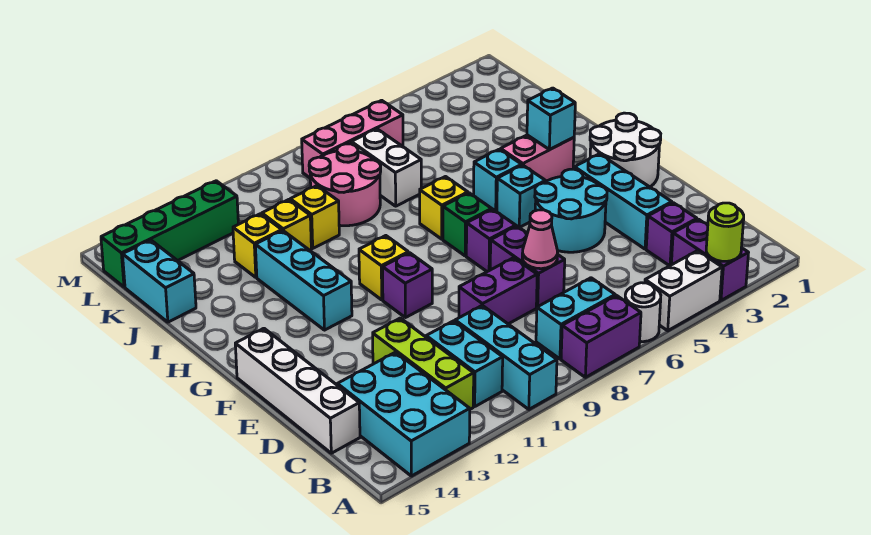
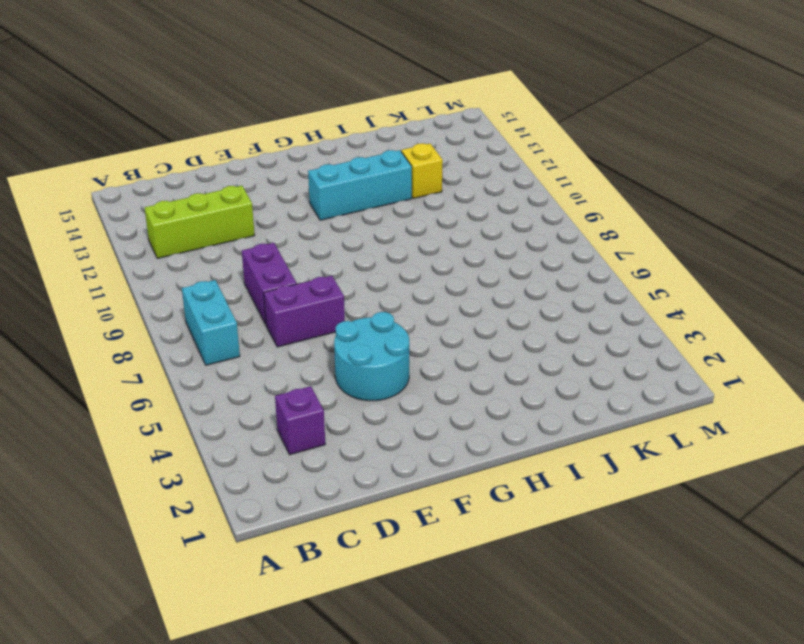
none -> purple 1x2 brick [671,219,748,300]
none -> white 1x2 brick [645,251,722,331]
none -> white 1x1 round brick [625,283,661,342]
none -> purple 1x2 brick [561,296,641,377]

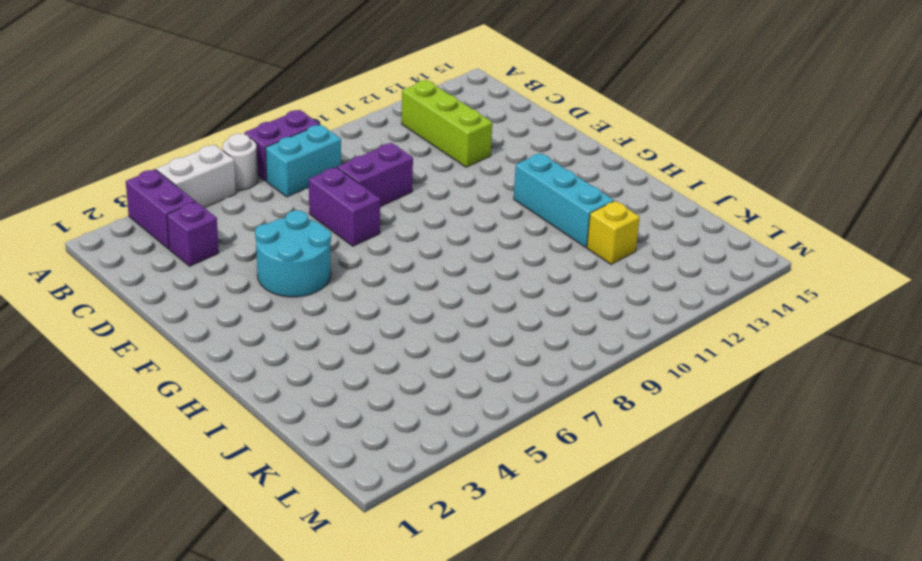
none -> cyan 1x3 brick [455,305,557,409]
none -> cyan 2x3 brick [337,352,470,476]
none -> cyan 1x2 brick [426,321,503,407]
none -> white 1x4 brick [235,328,360,453]

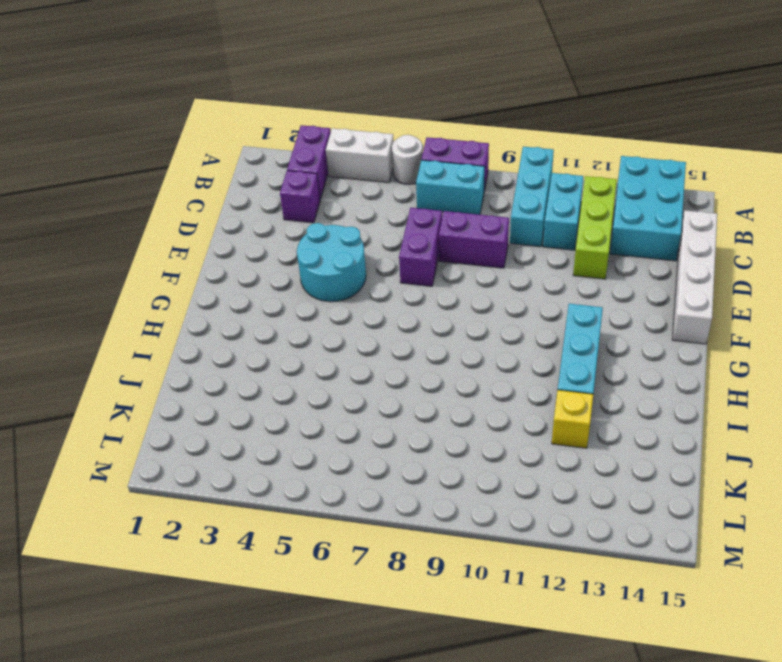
none -> cyan 1x3 brick [574,154,672,249]
none -> white 2x2 round brick [590,113,661,187]
none -> purple 1x1 brick [466,209,516,272]
none -> purple 1x1 brick [382,253,432,318]

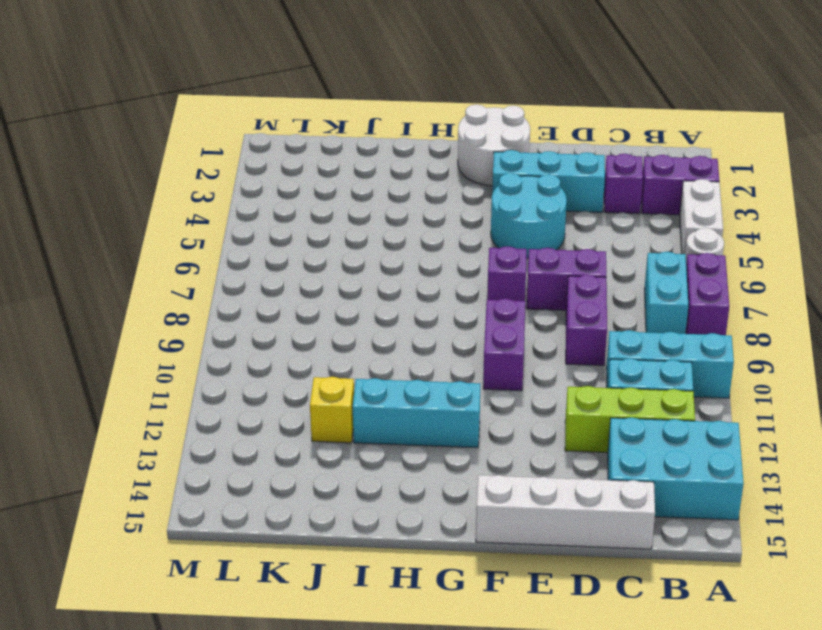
purple 1x2 brick [483,299,525,391] -> purple 1x1 brick [382,253,432,318]
none -> cyan 1x1 brick [497,165,545,228]
none -> green 1x1 brick [443,193,492,256]
none -> yellow 1x1 brick [359,236,408,300]
none -> pink 1x2 brick [501,135,574,182]

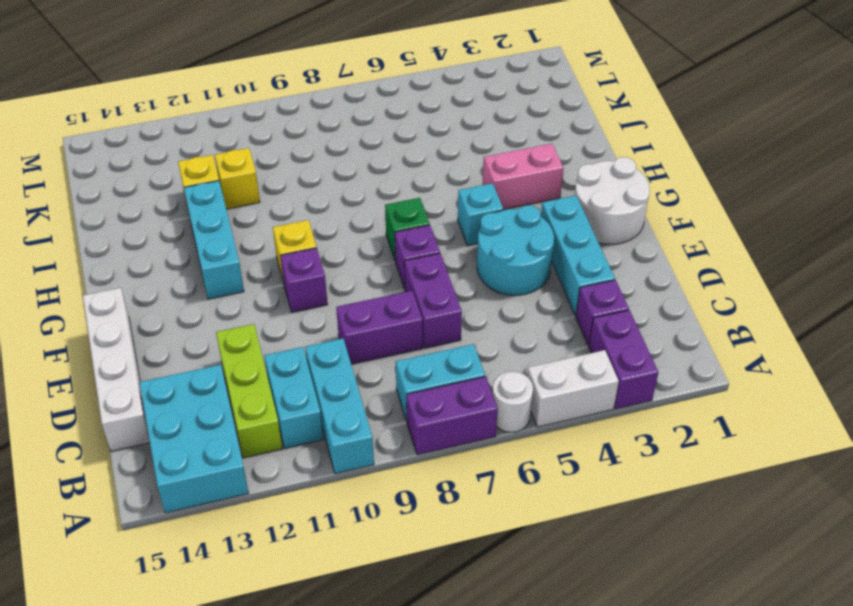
none -> cyan 1x1 brick [474,149,522,211]
none -> yellow 1x1 brick [420,177,468,239]
none -> white 1x2 brick [351,129,421,206]
none -> pink 2x2 round brick [309,144,381,226]

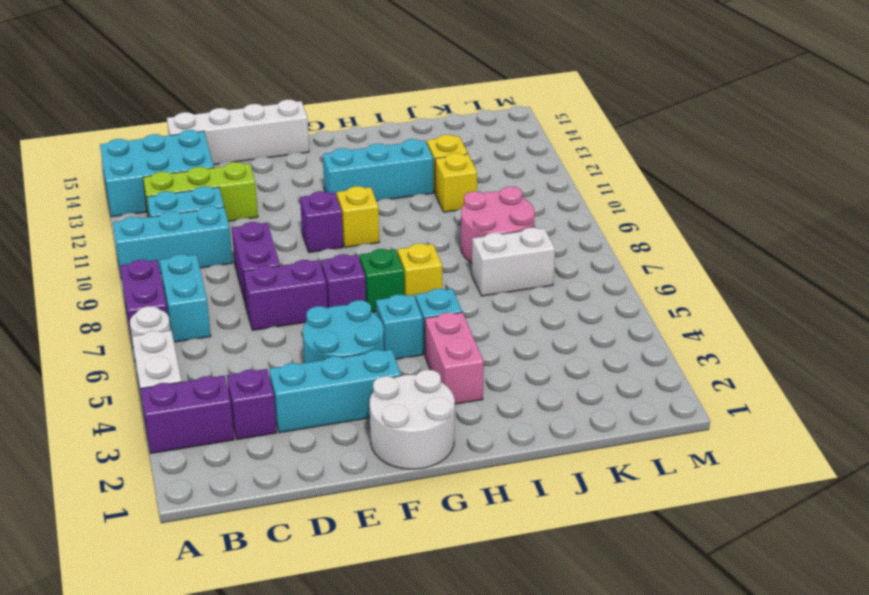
none -> yellow 1x1 brick [290,186,339,248]
none -> cyan 1x2 brick [123,240,196,322]
none -> pink 1x3 brick [302,100,403,178]
none -> green 1x4 brick [101,181,238,287]

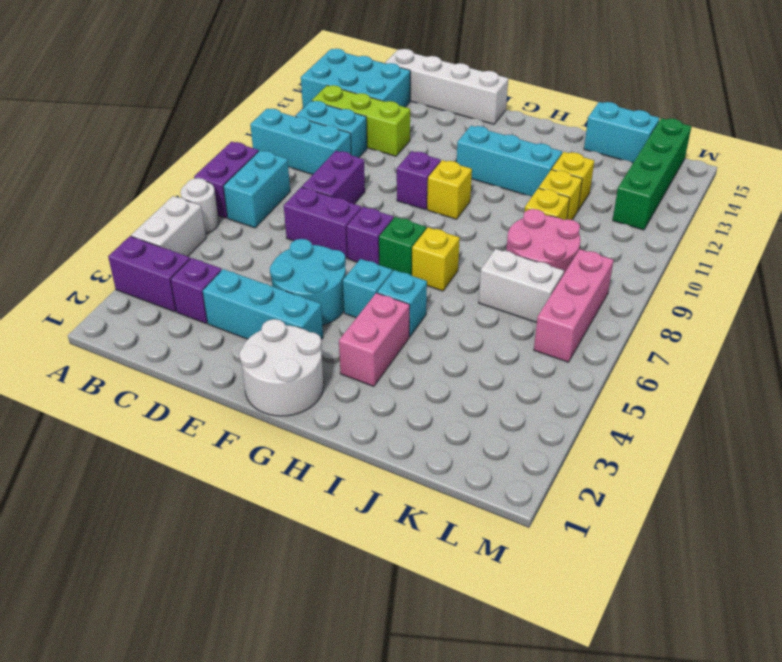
none -> lime 1x1 round brick [706,203,744,261]
none -> pink 1x1 cone [522,210,558,269]
none -> cyan 1x1 brick [527,88,575,150]

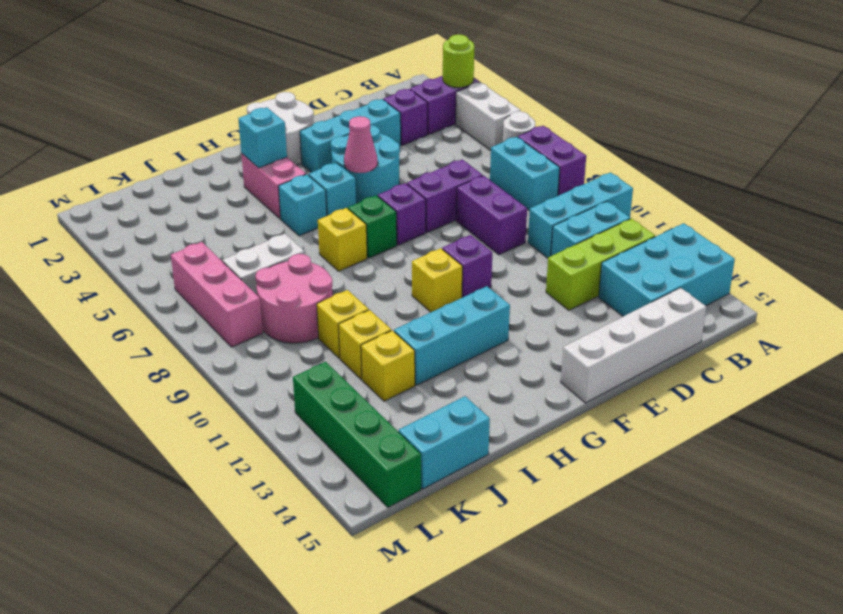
pink 1x1 cone [344,116,378,173] -> pink 1x1 cone moved to [522,210,558,269]

